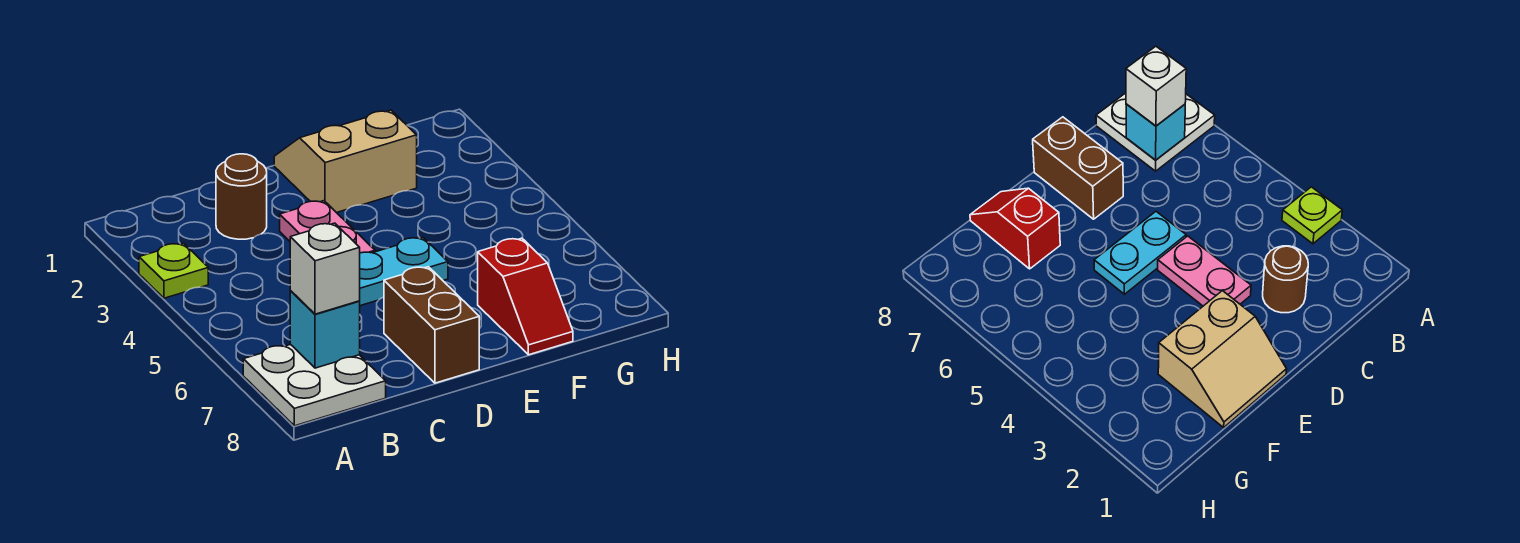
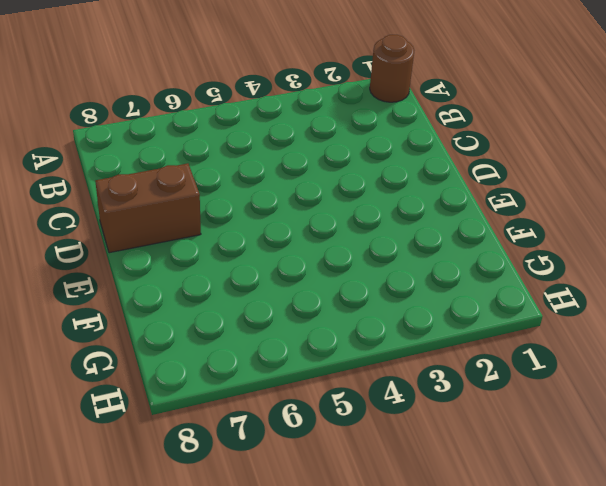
brown 1x1 round brick [370,35,414,102] -> brown 1x1 round brick moved to [216,154,267,239]
none -> lime 1x1 plate [139,243,208,298]
none -> white 2x2 plate [243,344,386,426]

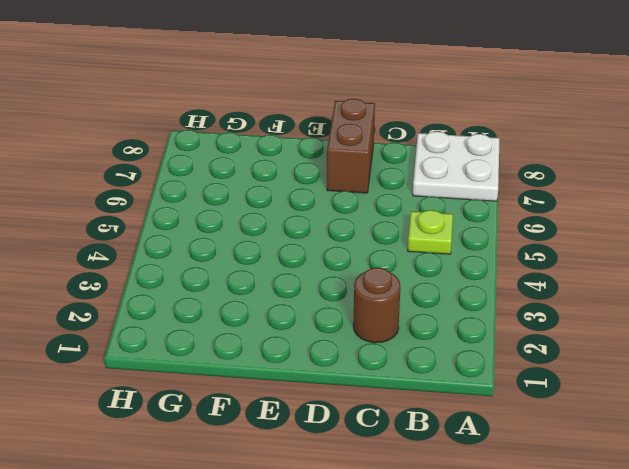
lime 1x1 plate [408,210,453,254] -> lime 1x1 plate moved to [139,243,208,298]
none -> pink 1x2 plate [280,201,375,253]
none -> cyan 1x2 plate [360,238,448,306]

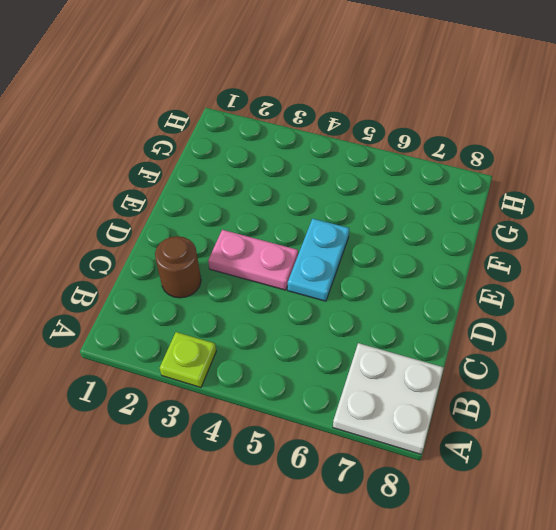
none -> brown 1x2 brick [384,267,479,383]
none -> tan 2x2 slope [274,110,417,213]

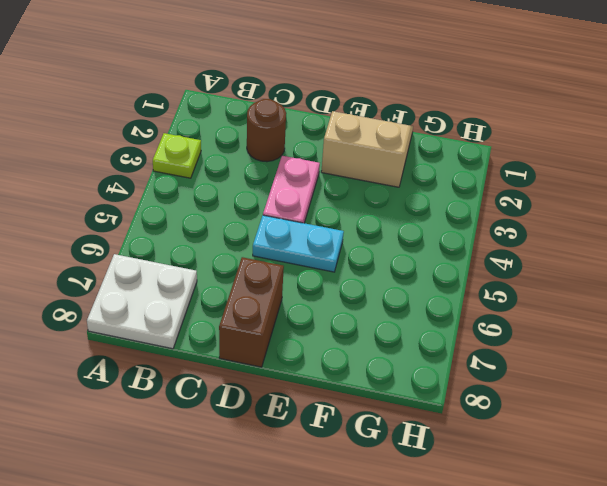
none -> red 1x2 slope [478,238,573,355]
none -> cyan 1x1 brick [290,291,360,368]

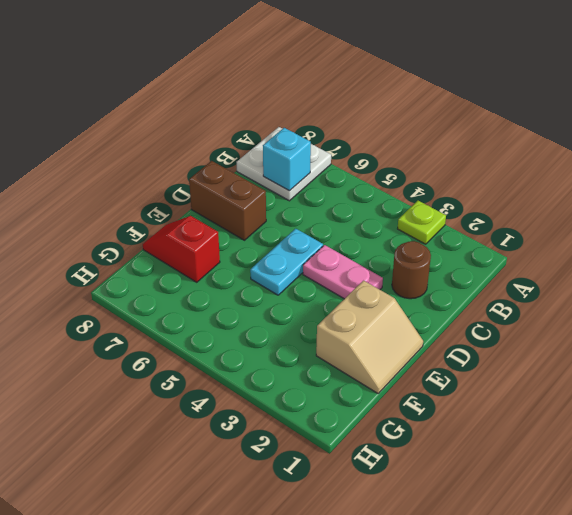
none -> white 1x1 brick [290,223,360,314]

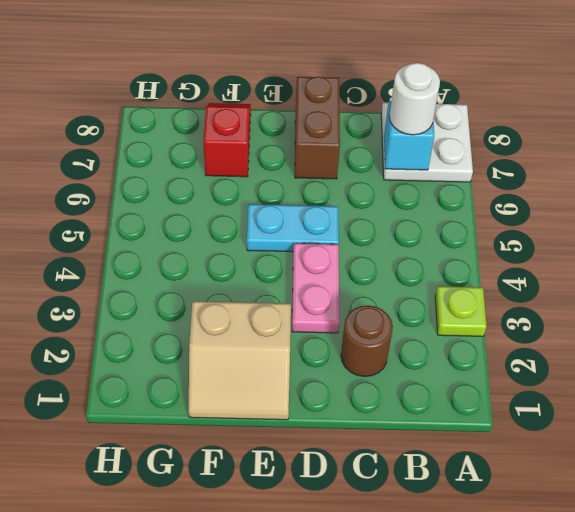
white 1x1 round brick [389,63,440,135] -> white 1x1 brick [290,223,360,314]

